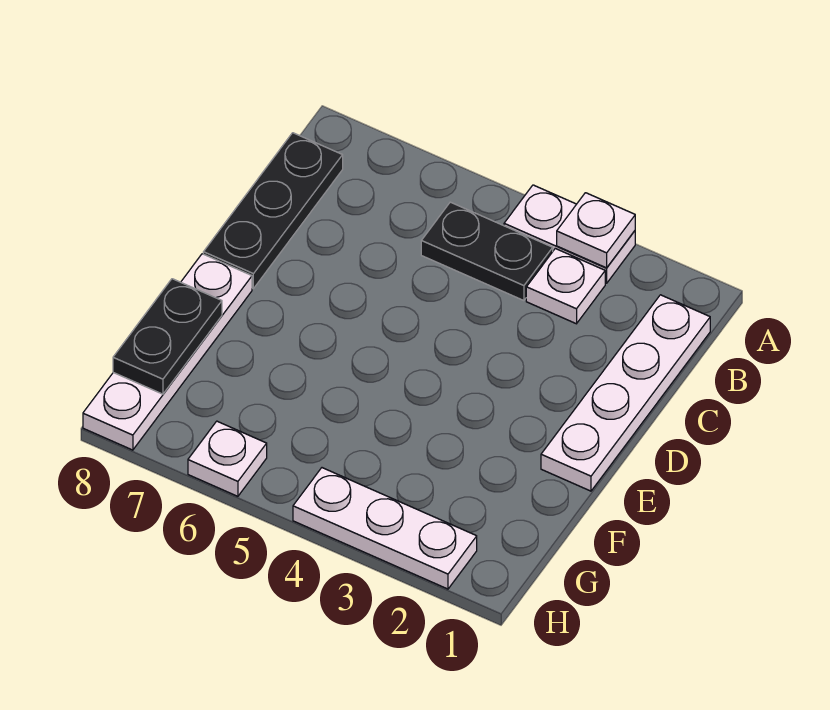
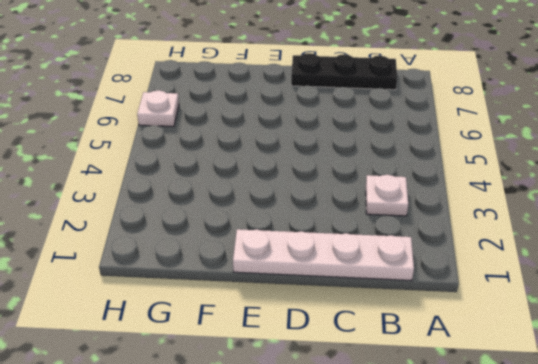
none -> white 1x2 plate [504,185,635,283]
none -> black 1x2 plate [421,202,553,301]

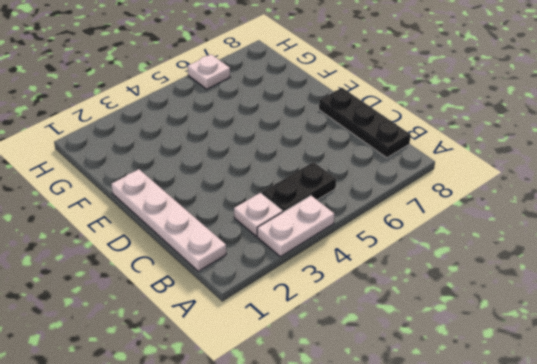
none -> white 1x4 plate [83,254,252,450]
none -> white 1x3 plate [293,468,477,589]

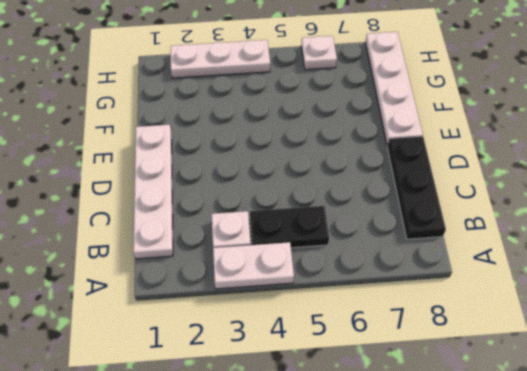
none -> white 1x1 plate [557,193,635,268]
none -> black 1x2 plate [113,279,222,394]

